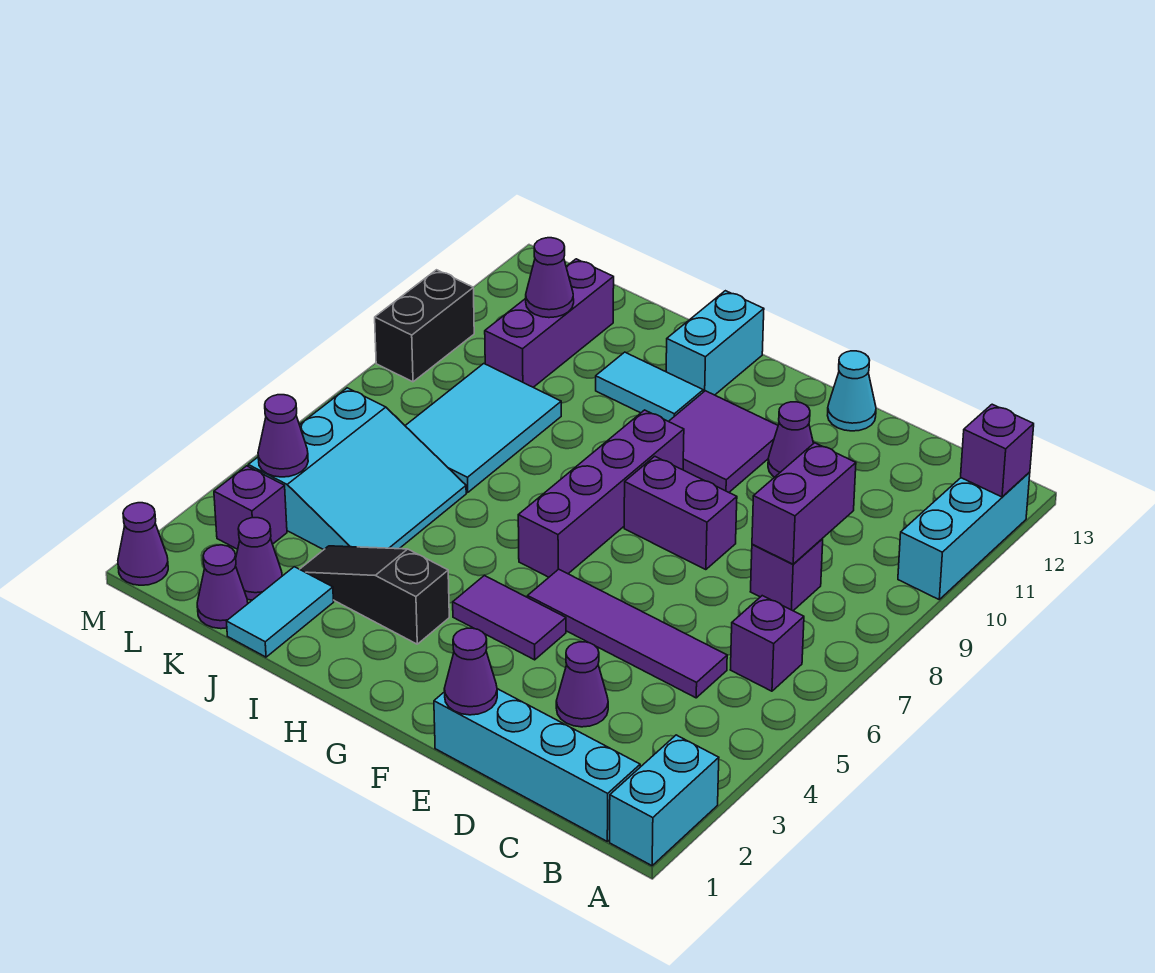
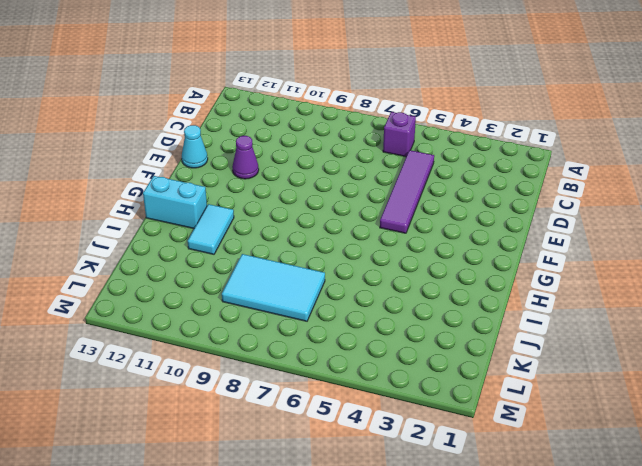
none -> cyan 1x2 brick [610,735,719,866]
none -> cyan 1x3 brick [898,472,1030,599]
none -> cyan 1x4 brick [434,689,640,841]
none -> purple 1x1 brick [750,538,823,611]

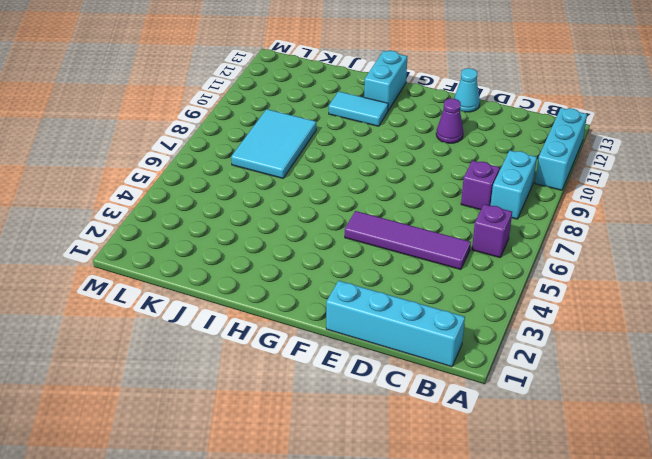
cyan 1x2 brick [491,150,537,219] -> cyan 1x2 brick moved to [610,735,719,866]
none -> purple 1x1 cone [556,642,608,727]
none -> purple 1x2 brick [624,456,737,570]
none -> purple 1x2 tile [453,575,566,660]
none -> purple 2x2 tile [669,391,778,492]

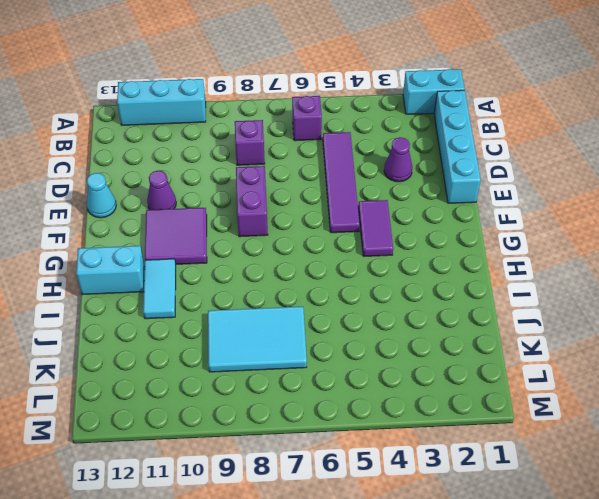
none -> purple 1x4 brick [518,410,684,577]
none -> black 1x3 slope [300,546,449,644]
none -> cyan 1x2 tile [227,567,334,657]
none -> cyan 3x3 slope [248,388,466,550]

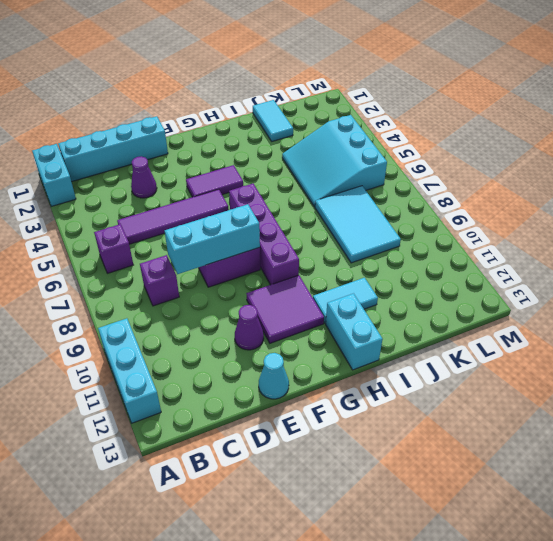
cyan 1x3 brick [165,204,260,274] -> none
none -> black 1x3 slope [300,546,449,644]
none -> purple 1x1 cone [197,545,248,629]
none -> purple 1x1 cone [236,518,282,600]
none -> purple 1x3 brick [485,259,614,387]

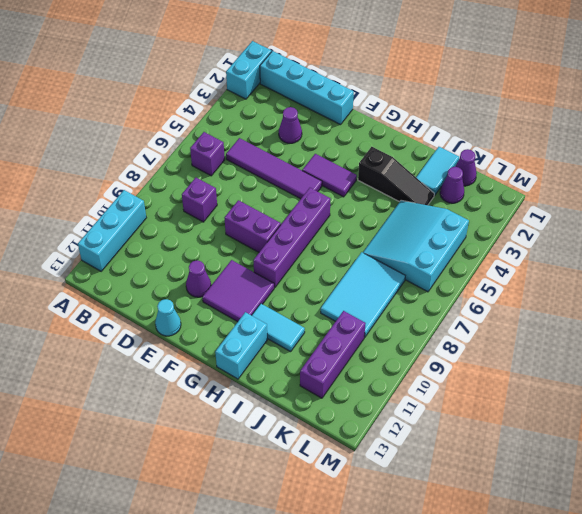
none -> purple 1x1 brick [214,466,287,549]
none -> purple 1x1 cone [118,503,168,585]
none -> black 1x2 brick [375,270,474,382]
none -> purple 1x1 brick [961,404,1034,497]

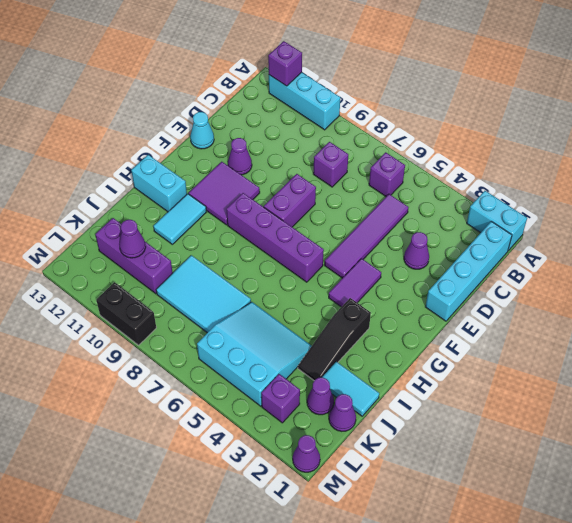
none -> purple 1x2 brick [752,443,856,564]
none -> purple 1x1 cone [444,628,497,715]
none -> purple 1x1 cone [258,395,308,477]

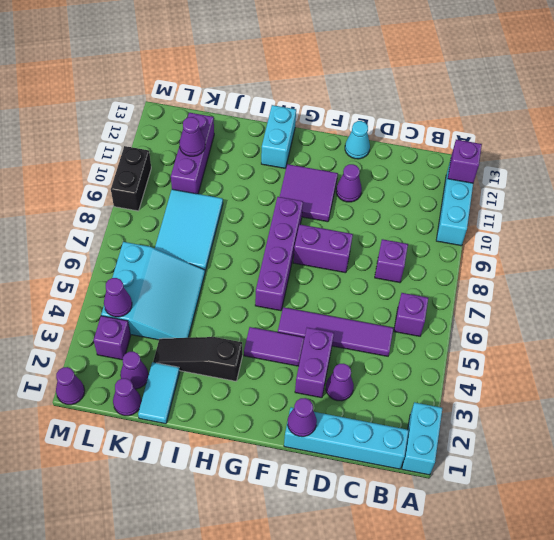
purple 1x2 brick [295,328,334,398] -> purple 1x2 brick moved to [752,443,856,564]
none -> cyan 1x2 tile [596,352,703,421]

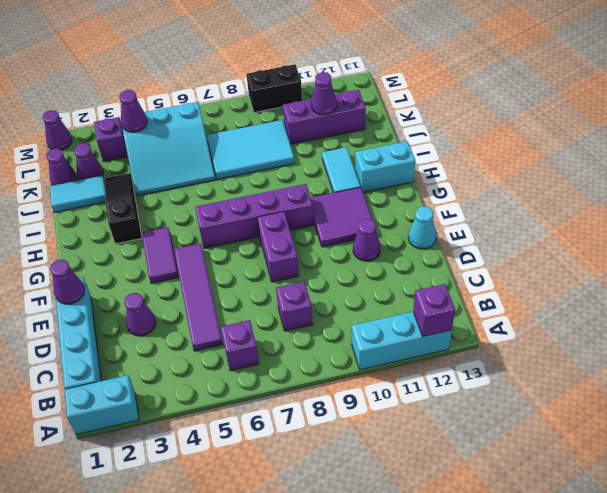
none -> purple 1x2 brick [752,443,856,564]

